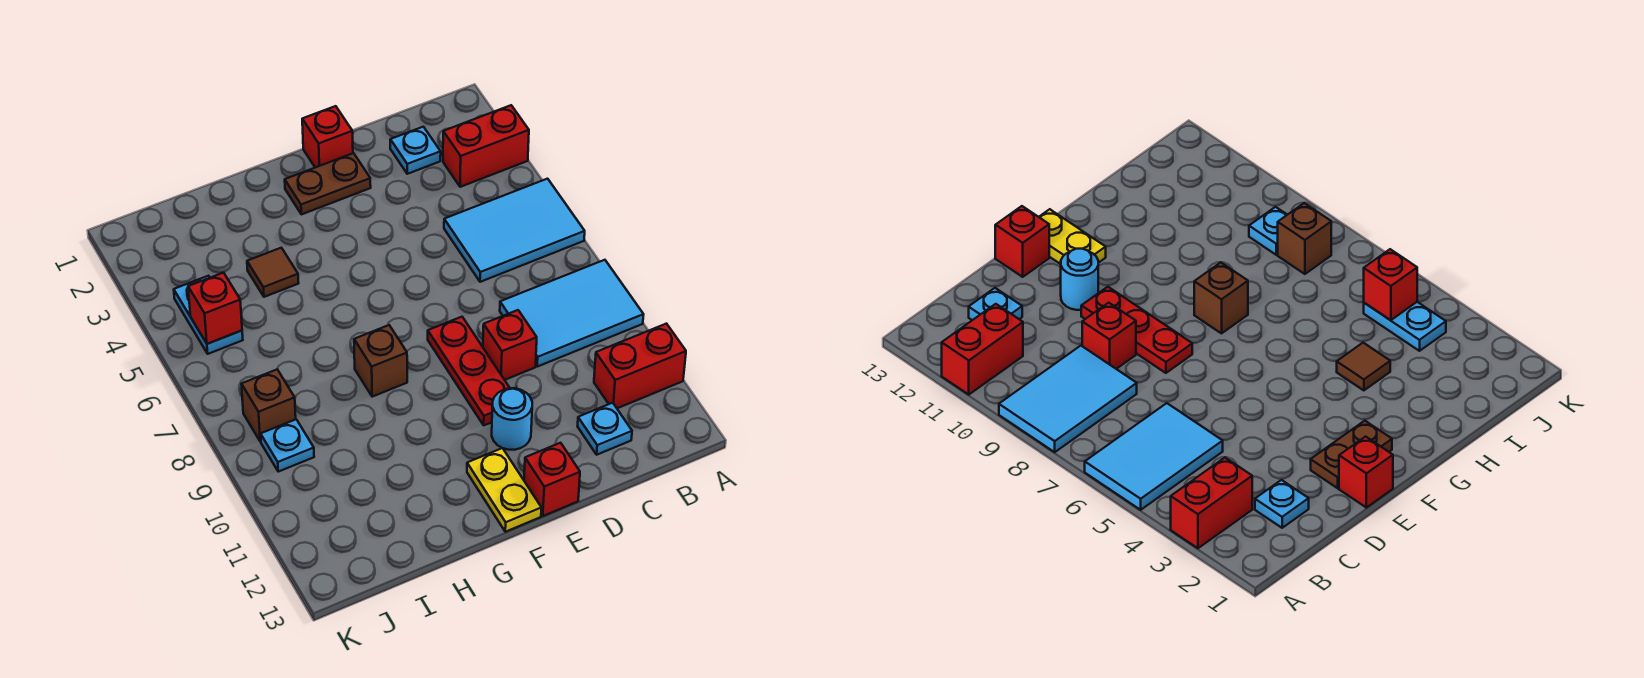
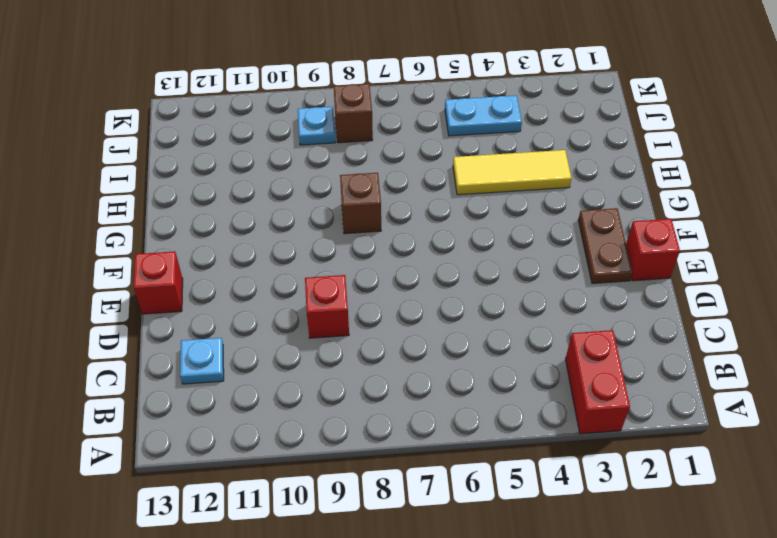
yellow 1x3 tile [453,150,571,195] -> brown 1x1 tile [247,248,299,297]
none -> cyan 2x3 tile [444,179,585,282]
none -> cyan 2x3 tile [500,260,644,367]
none -> red 1x2 brick [594,324,686,408]

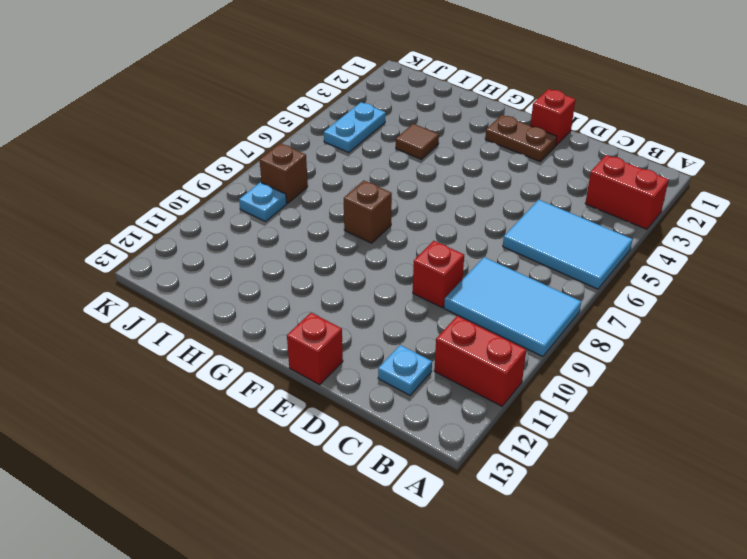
none -> cyan 1x1 plate [390,127,441,174]
none -> red 1x3 plate [428,317,510,425]
none -> cyan 1x1 round brick [492,388,532,450]

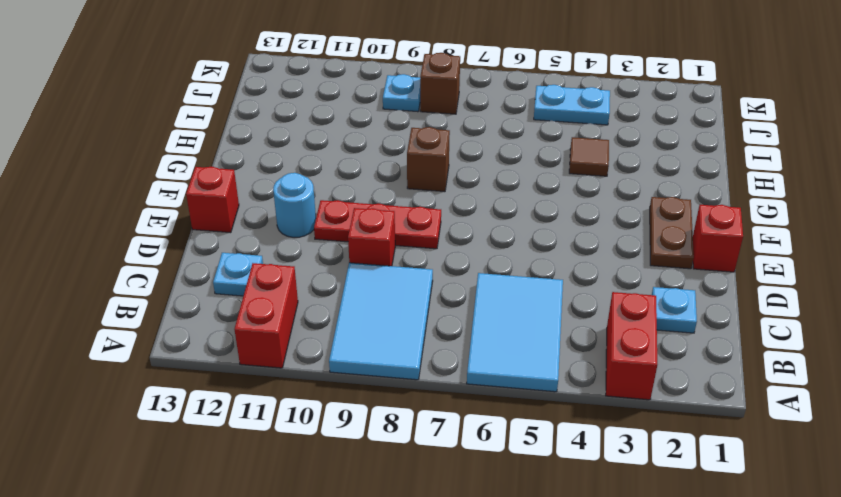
none -> yellow 1x2 plate [467,448,541,532]
none -> red 1x1 brick [188,273,242,344]

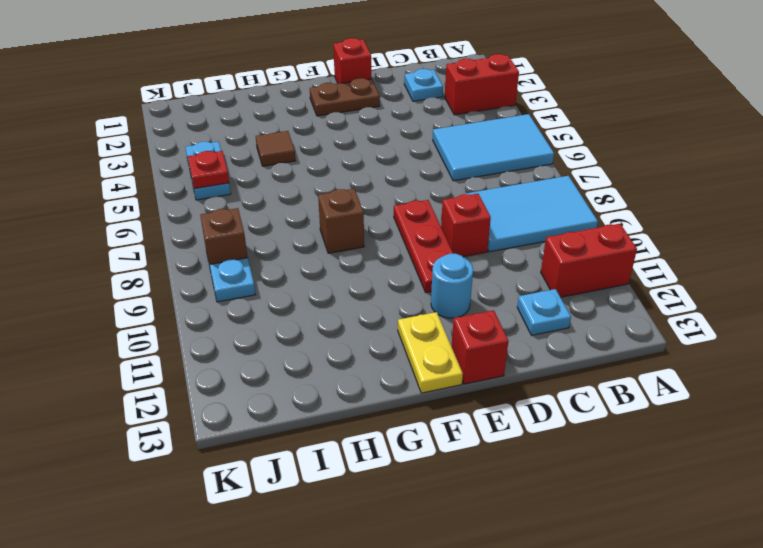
red 1x1 plate [188,151,229,189] -> red 1x1 brick [188,273,242,344]

